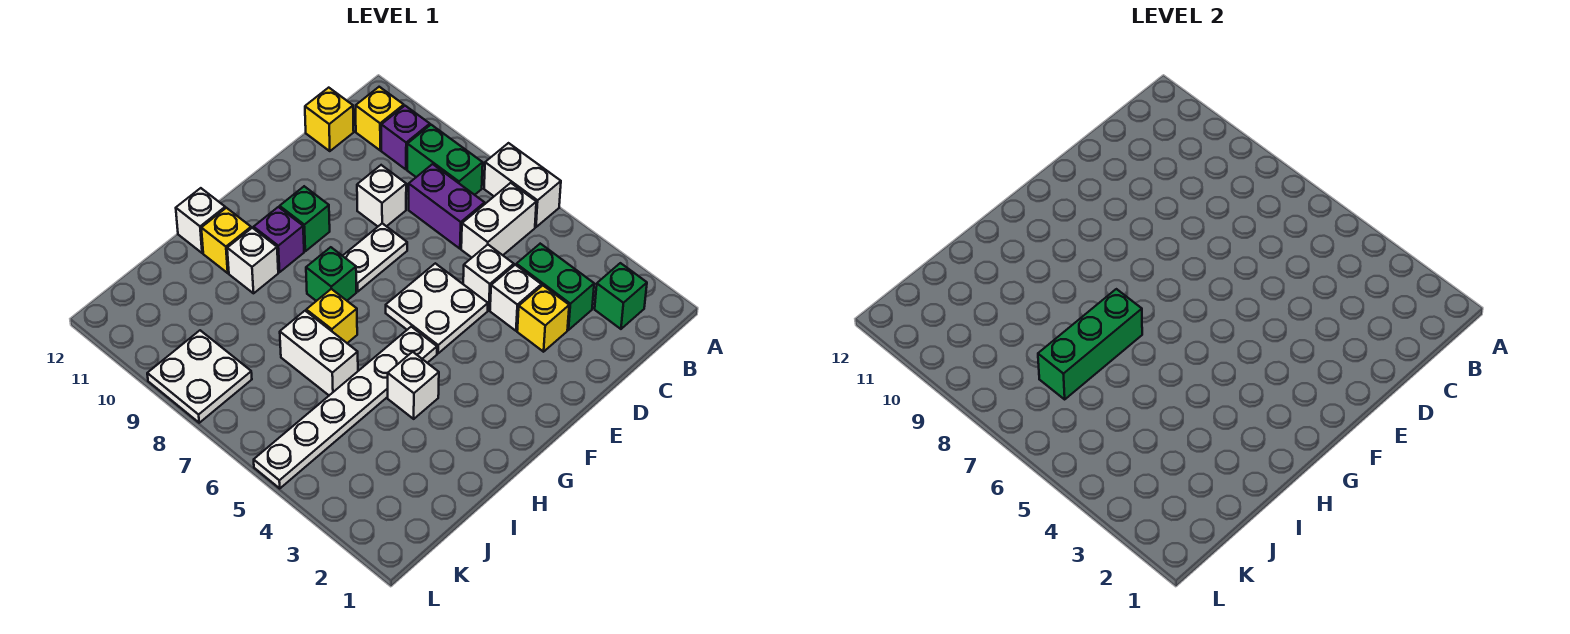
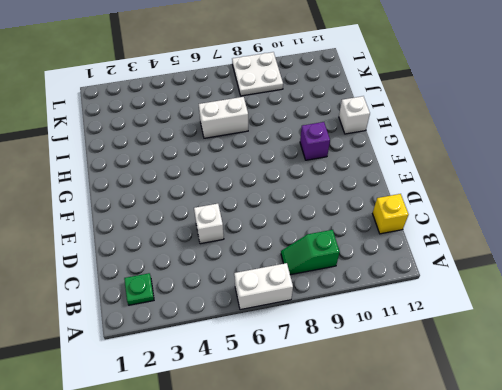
green 1x1 plate [124,273,154,305] -> green 1x1 brick [595,263,647,329]
green 1x2 slope [281,230,340,275] -> green 1x2 brick [407,125,483,195]
none -> white 1x2 brick [461,183,536,258]
none -> purple 1x1 brick [381,106,430,169]
none -> yellow 1x1 brick [356,87,404,150]

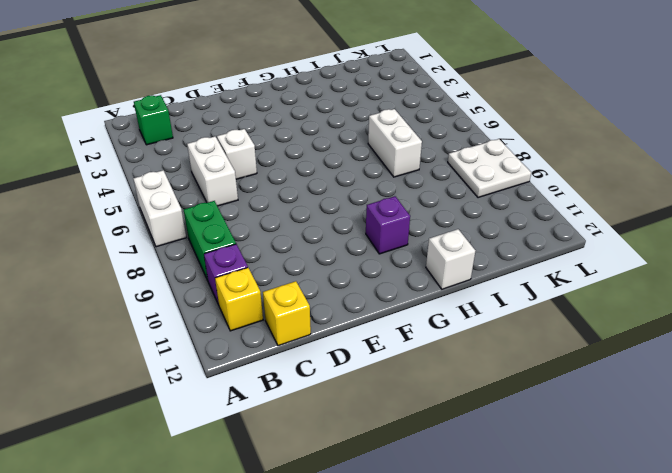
white 1x2 brick [187,136,238,206] -> white 1x2 brick turned to [461,183,536,258]
none -> green 1x2 brick [516,244,594,330]
none -> purple 1x2 brick [409,164,485,249]
none -> yellow 1x1 brick [517,285,569,352]

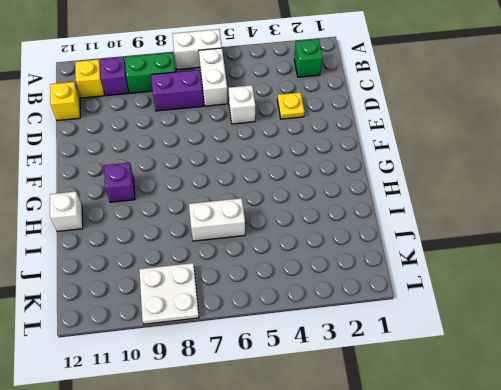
yellow 1x1 plate [277,92,304,119] -> yellow 1x1 brick [517,285,569,352]
none -> green 1x2 brick [516,244,594,330]
none -> white 1x1 brick [490,265,541,331]
none -> white 1x1 brick [357,165,406,226]

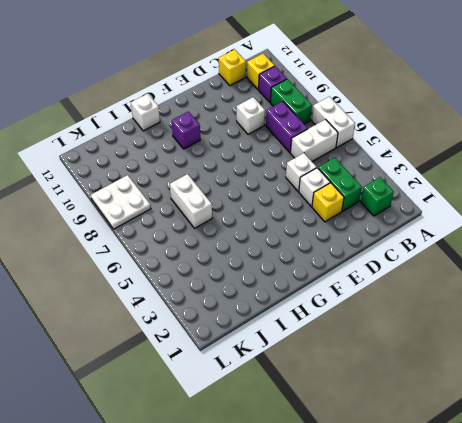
none -> white 2x2 plate [386,263,488,353]
none -> white 1x2 plate [343,223,407,291]
none -> green 1x1 brick [280,186,330,251]

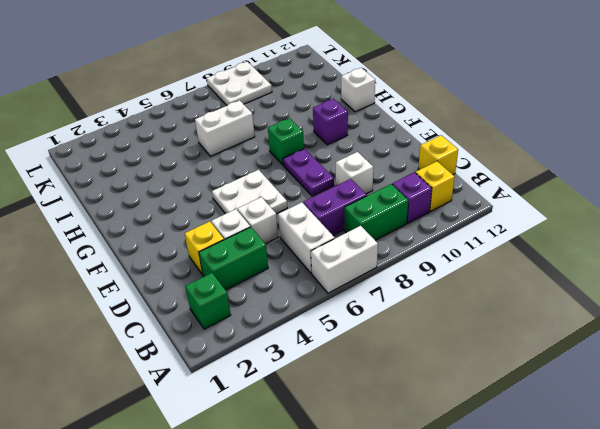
purple 1x2 plate [283,149,334,196] -> white 1x2 plate [343,223,407,291]
none -> green 1x1 brick [280,186,330,251]
none -> white 1x6 plate [254,327,437,488]
none -> white 1x1 brick [388,352,439,419]

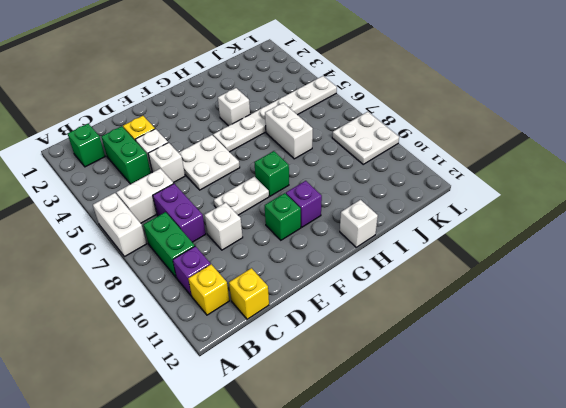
none -> yellow 1x1 brick [306,289,357,343]
none -> white 1x1 brick [227,228,278,293]
none -> yellow 1x1 brick [201,208,251,273]

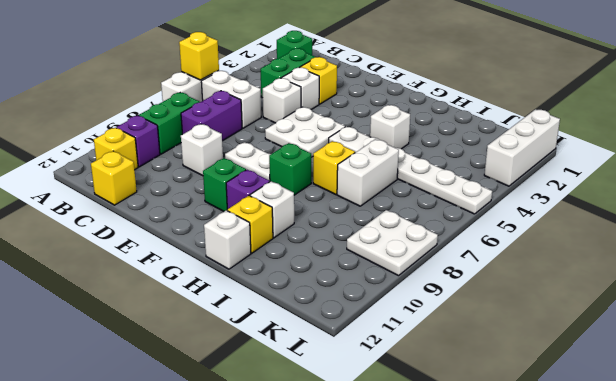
yellow 1x1 brick [179,32,219,80] -> none
white 1x3 brick [484,109,560,186] -> none
none -> green 1x3 brick [1038,289,1142,399]

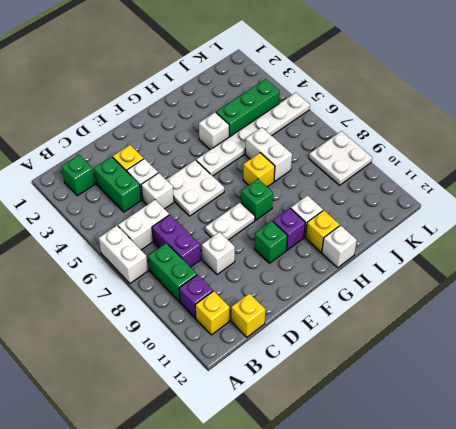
green 1x3 brick [216,79,280,137] -> green 1x3 brick moved to [1038,289,1142,399]

